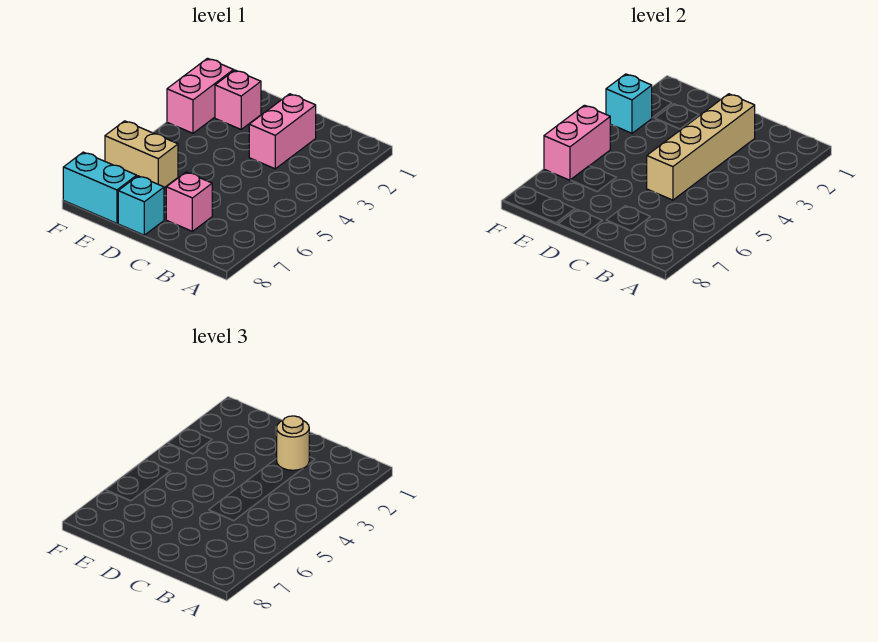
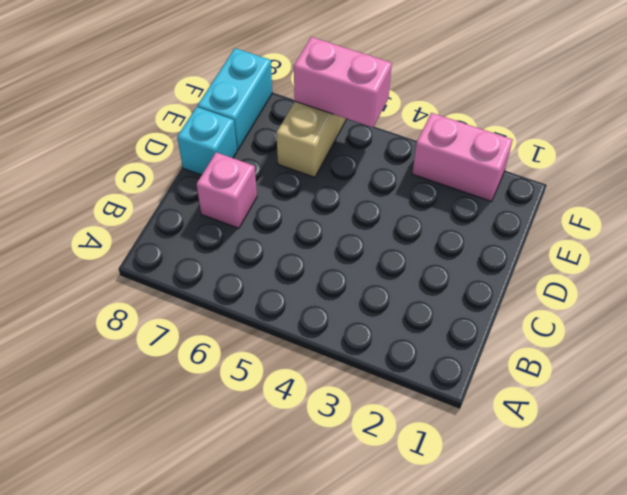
none -> pink 1x2 brick [249,94,316,169]
none -> pink 1x1 brick [215,70,261,129]

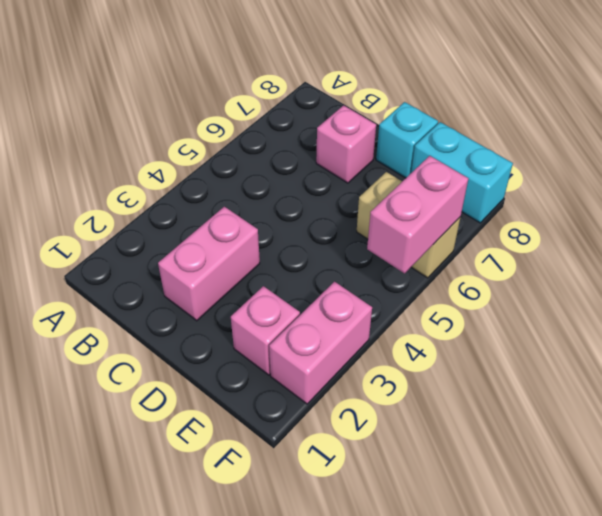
none -> tan 1x4 brick [647,94,755,200]
none -> cyan 1x1 brick [606,74,652,133]

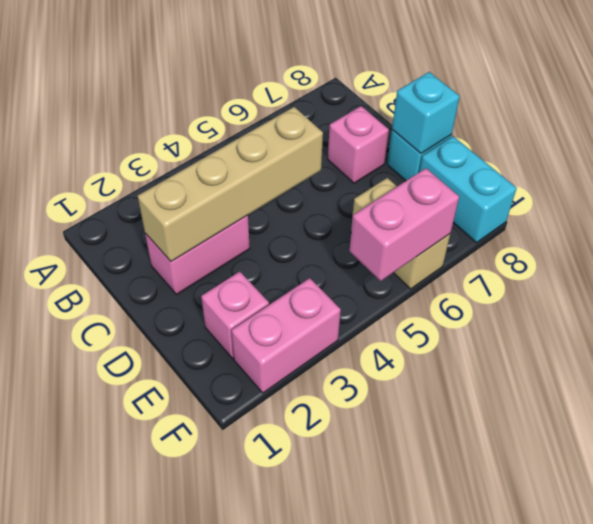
cyan 1x1 brick [392,72,460,154] -> cyan 1x1 brick moved to [606,74,652,133]
none -> tan 1x1 round brick [277,416,309,470]

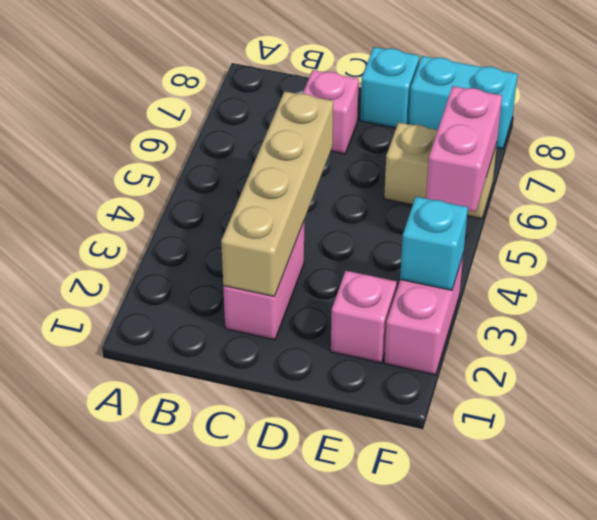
none -> tan 1x1 round brick [277,416,309,470]

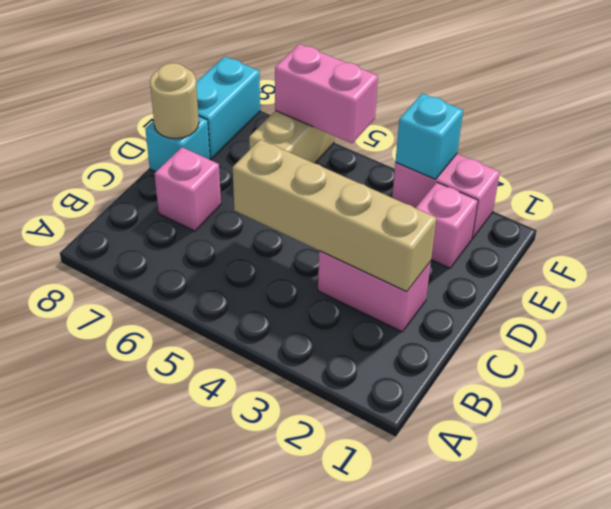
tan 1x1 round brick [150,63,199,139] -> tan 1x1 round brick moved to [277,416,309,470]

